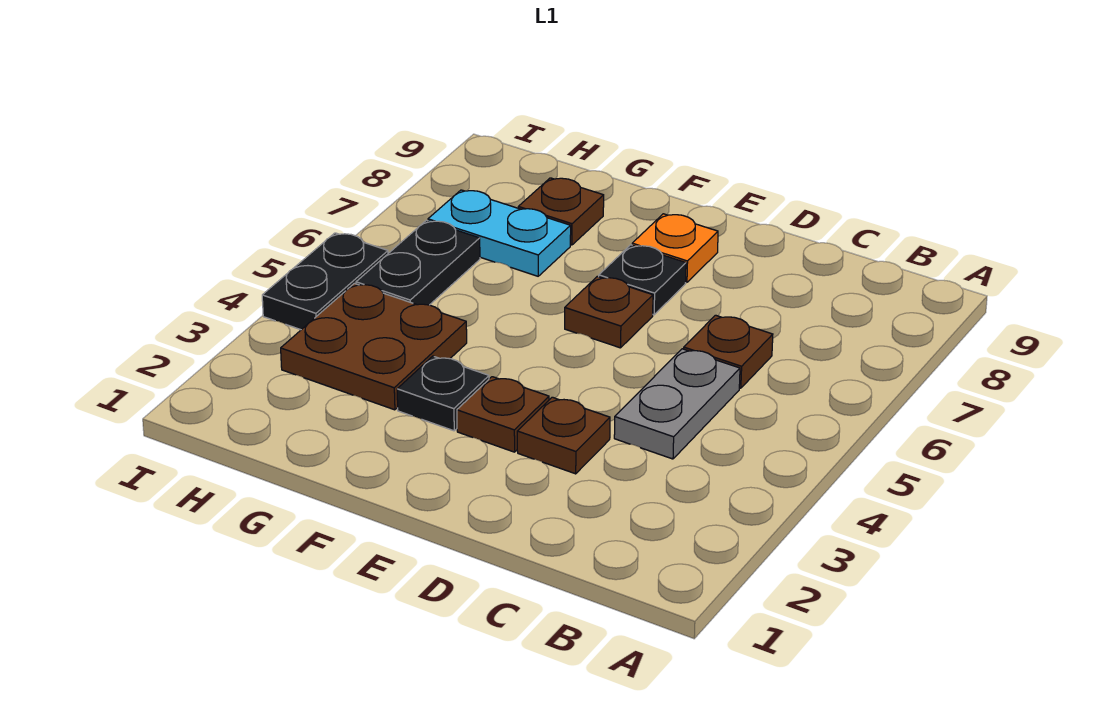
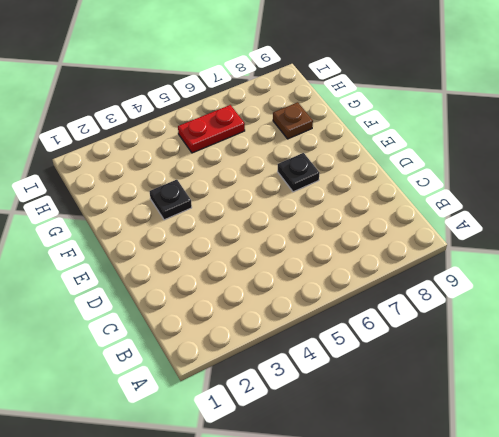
red 1x2 plate [178,105,245,153] -> black 1x2 plate [356,220,480,305]
none -> grey 1x2 plate [614,349,740,459]
none -> brown 1x1 plate [684,315,773,388]
none -> brown 1x1 plate [517,397,610,474]

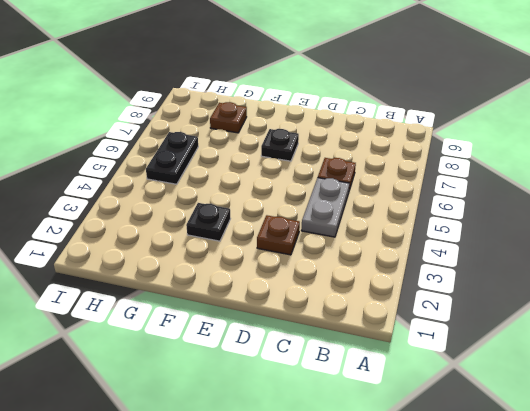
none -> brown 1x1 plate [457,377,549,452]
none -> brown 1x1 plate [565,277,653,348]
none -> orange 1x1 plate [632,214,718,282]

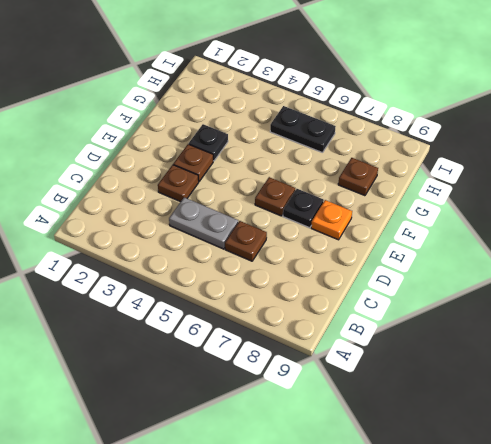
none -> brown 2x2 plate [281,283,467,410]
none -> cyan 1x2 plate [428,190,571,276]
none -> black 1x2 plate [262,233,388,330]

